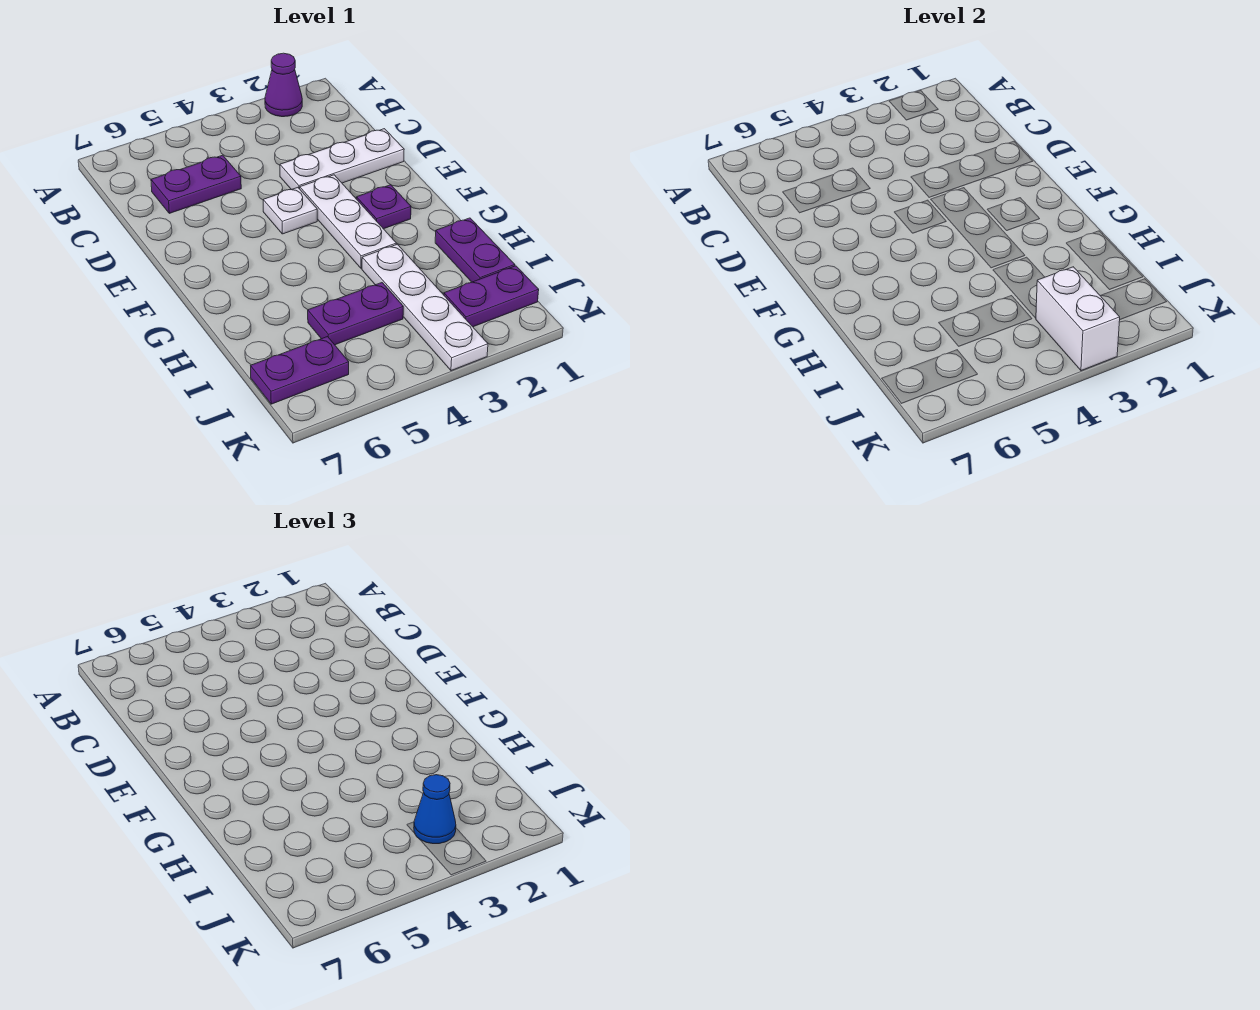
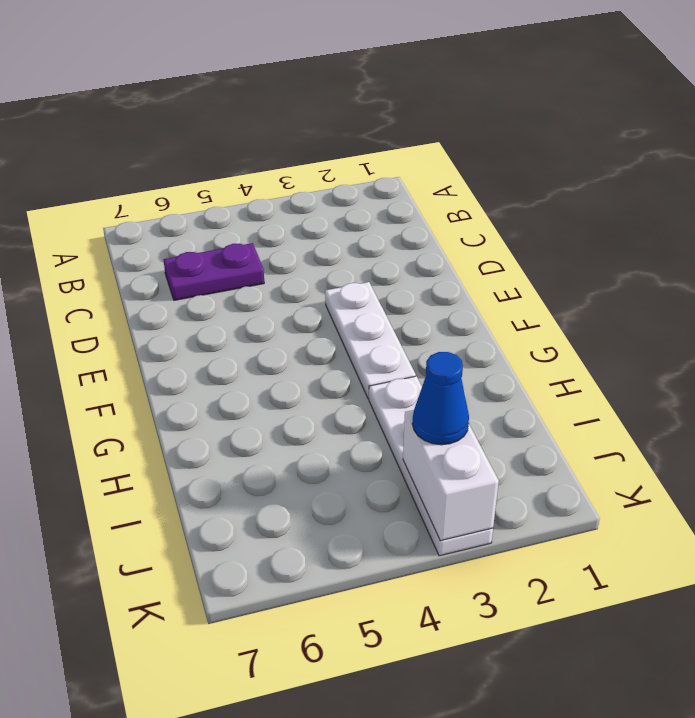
none -> purple 1x1 cone [265,53,302,117]
none -> white 1x3 plate [280,129,404,190]
none -> white 1x1 plate [263,188,317,234]

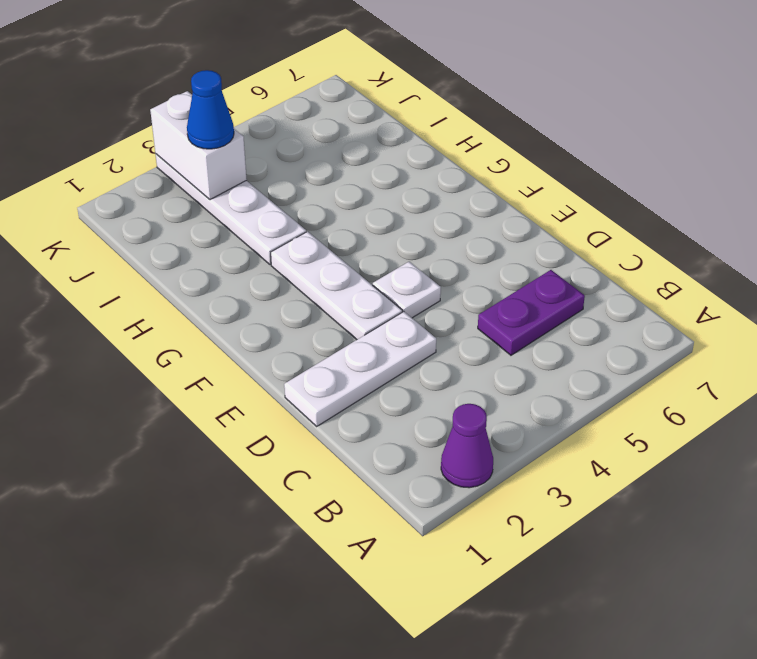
none -> purple 1x1 plate [357,185,411,229]
none -> purple 1x2 plate [435,218,515,282]
none -> purple 1x2 plate [308,283,403,345]

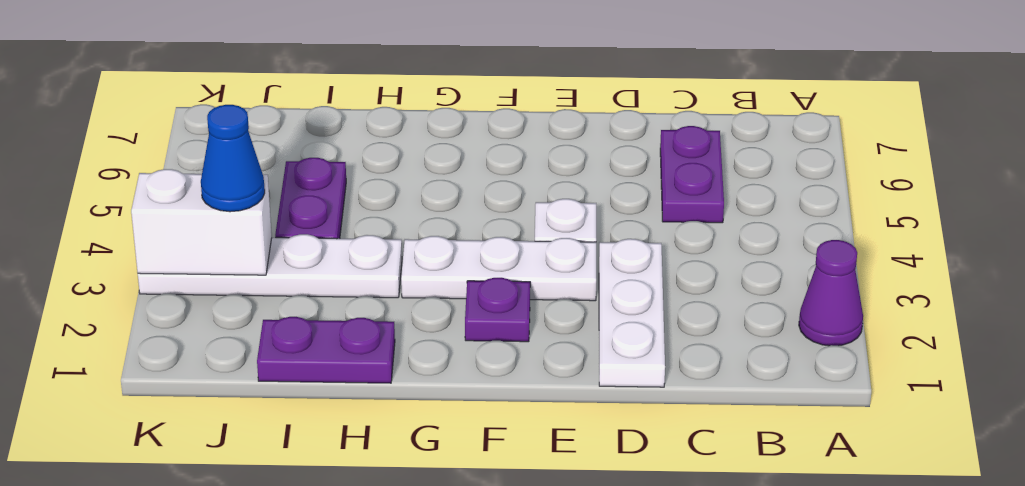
none -> purple 1x2 plate [444,266,539,327]
none -> purple 1x2 plate [251,337,349,404]

